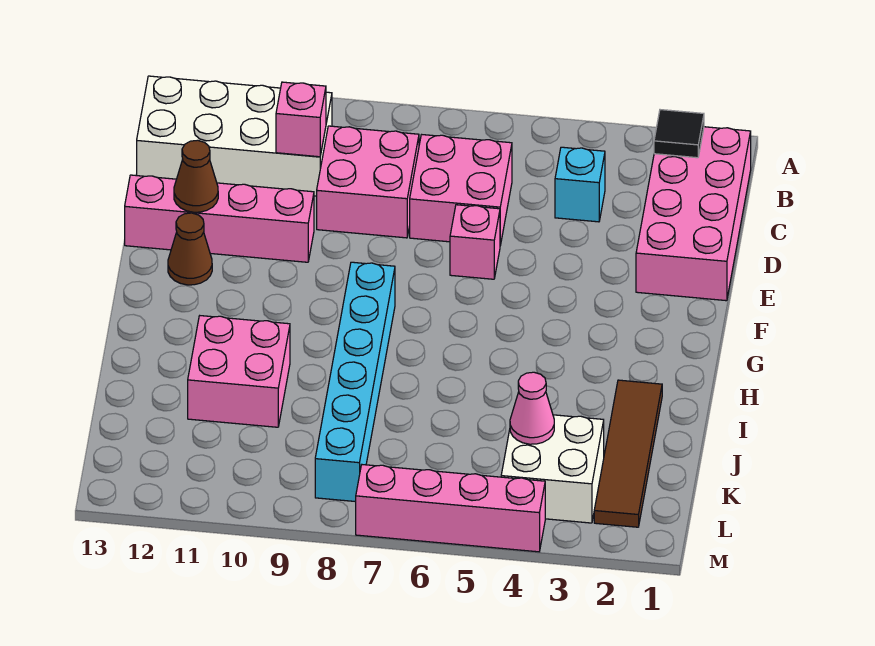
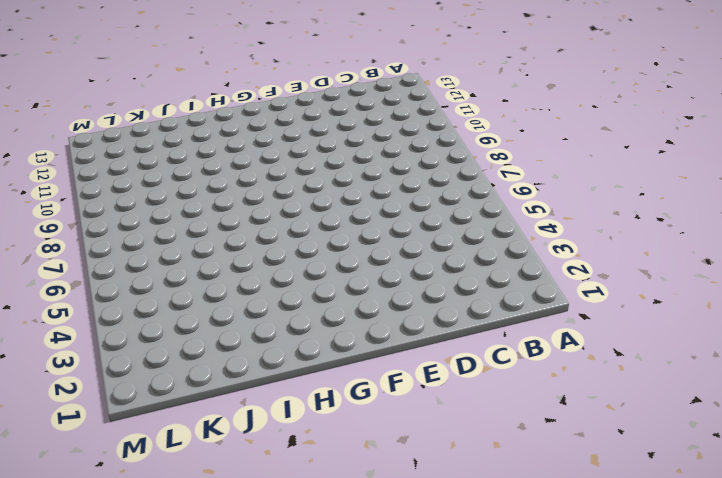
none -> pink 2x4 brick [636,127,751,301]
none -> white 2x4 brick [137,76,332,196]
none -> cyan 1x1 brick [555,147,605,222]

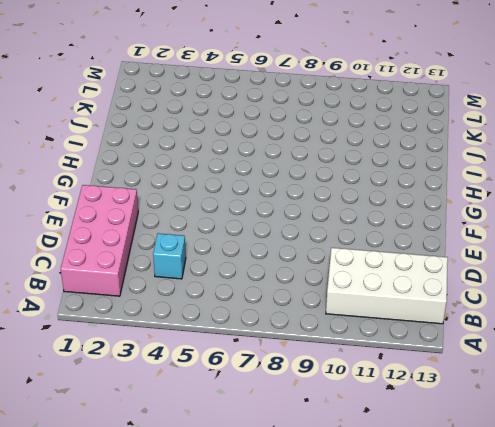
none -> pink 2x2 brick [410,135,512,245]
none -> pink 2x2 brick [317,126,419,238]
none -> pink 1x1 brick [450,205,500,279]

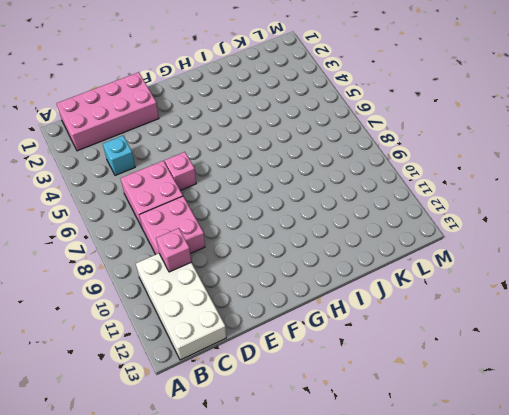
none -> pink 1x4 brick [125,175,314,262]
none -> brown 1x1 cone [168,213,212,285]
none -> cyan 1x6 brick [315,262,395,502]

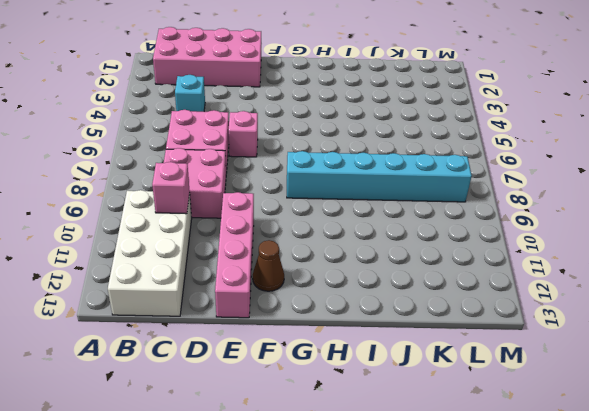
none -> brown 1x4 tile [594,380,662,527]
none -> pink 2x2 brick [188,316,290,427]
none -> white 2x2 brick [501,415,604,523]

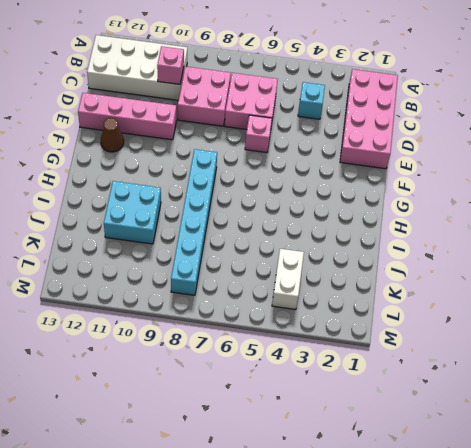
cyan 2x2 brick [104,181,161,244] -> pink 2x2 brick [188,316,290,427]
white 1x2 brick [272,249,304,310] -> white 2x2 brick [501,415,604,523]
none -> brown 1x4 tile [594,380,662,527]
none -> pink 1x4 brick [356,465,545,552]
none -> black 1x1 tile [654,110,704,158]

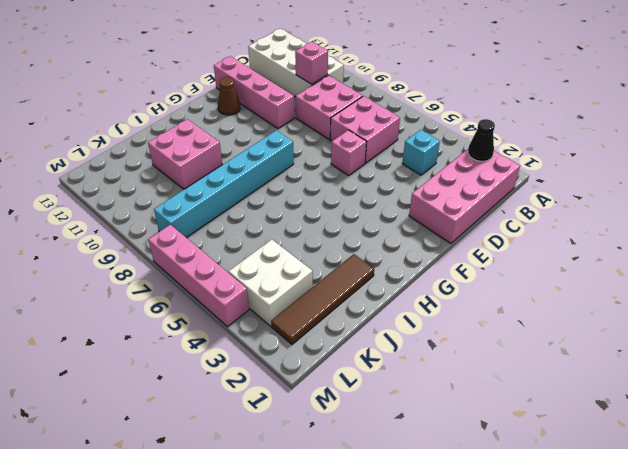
black 1x1 cone [468,119,495,161] -> black 1x1 tile [654,110,704,158]
none -> brown 1x1 cone [174,140,218,212]
none -> pink 1x1 cone [510,372,554,444]

